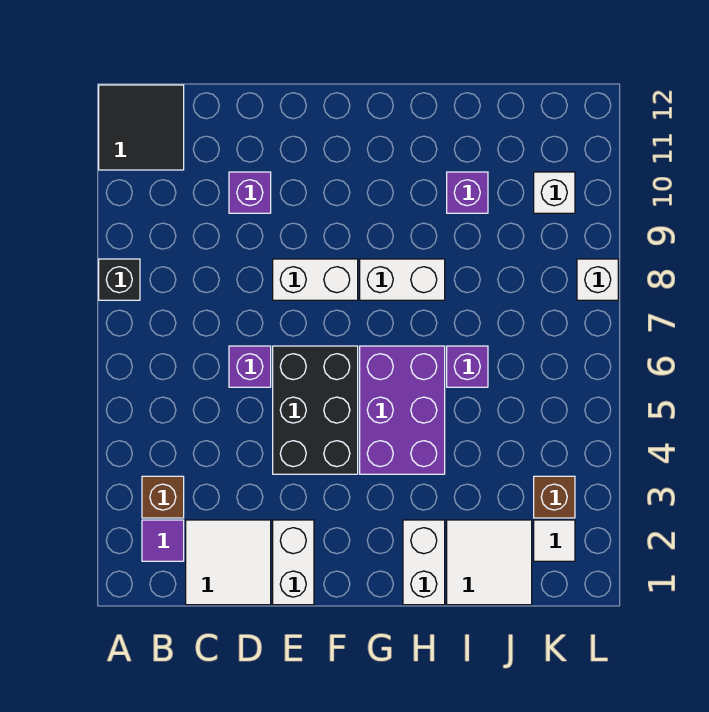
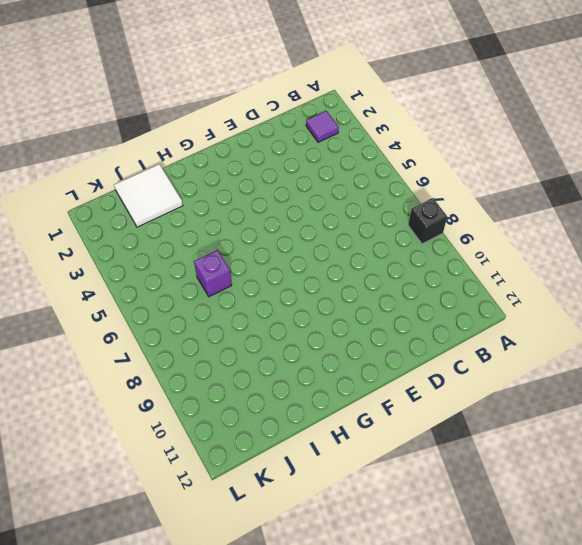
none -> black 2x2 tile [99,85,184,170]
none -> brown 1x1 brick [142,476,184,518]
none -> white 2x2 tile [186,520,271,605]

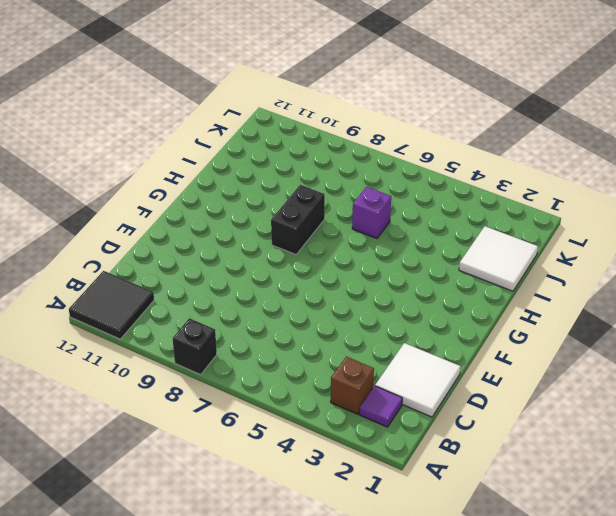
black 1x2 brick [271,185,325,255] -> white 1x2 brick [360,259,445,300]
none -> purple 1x1 brick [229,346,271,387]
none -> purple 1x1 brick [229,172,271,213]
none -> white 1x2 brick [273,520,314,605]

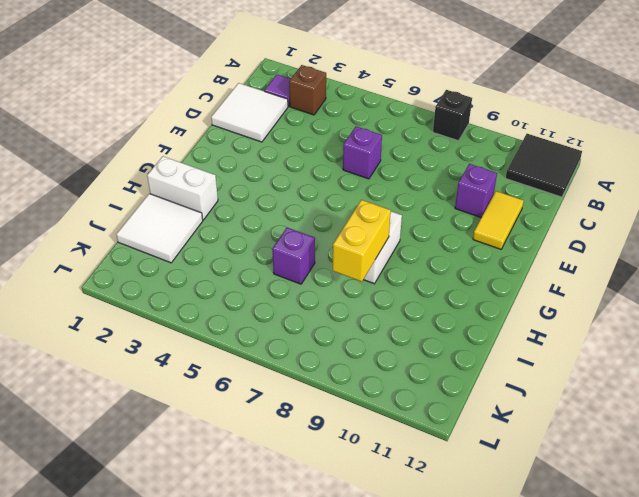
yellow 1x2 tile [473,191,524,249] -> none
yellow 1x2 brick [333,200,391,282] -> none
none -> white 1x2 brick [273,520,314,605]
none -> black 2x3 brick [273,346,358,474]
none -> white 1x2 brick [273,259,358,300]

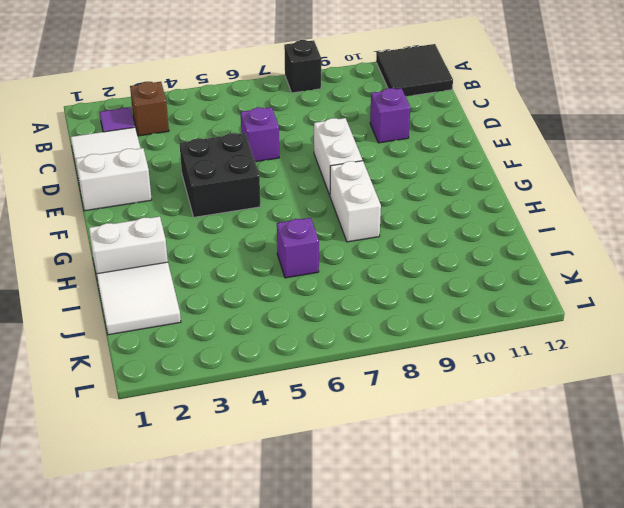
black 2x2 brick [180,133,261,217] -> black 2x3 brick [273,346,358,474]
none -> purple 2x3 brick [360,346,445,474]
none -> purple 1x1 brick [447,172,488,213]
none -> white 1x1 tile [534,520,575,561]

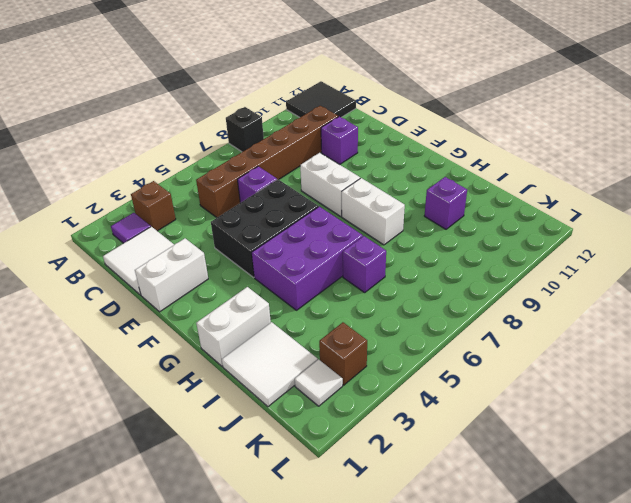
brown 1x6 brick [196,106,338,218] -> none
none -> white 1x1 brick [534,172,575,213]
none -> white 1x1 brick [577,259,618,300]

